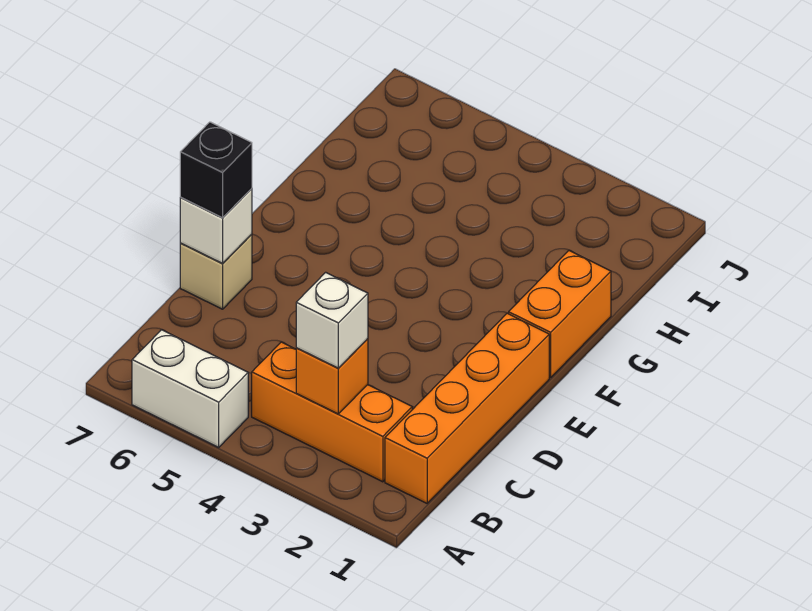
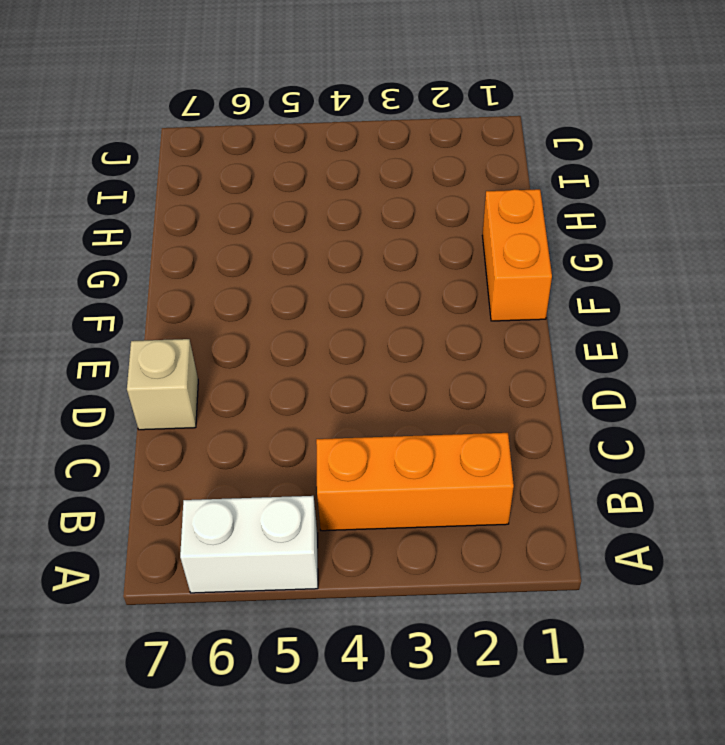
none -> orange 1x4 brick [385,313,549,503]
none -> orange 1x1 brick [296,339,368,414]

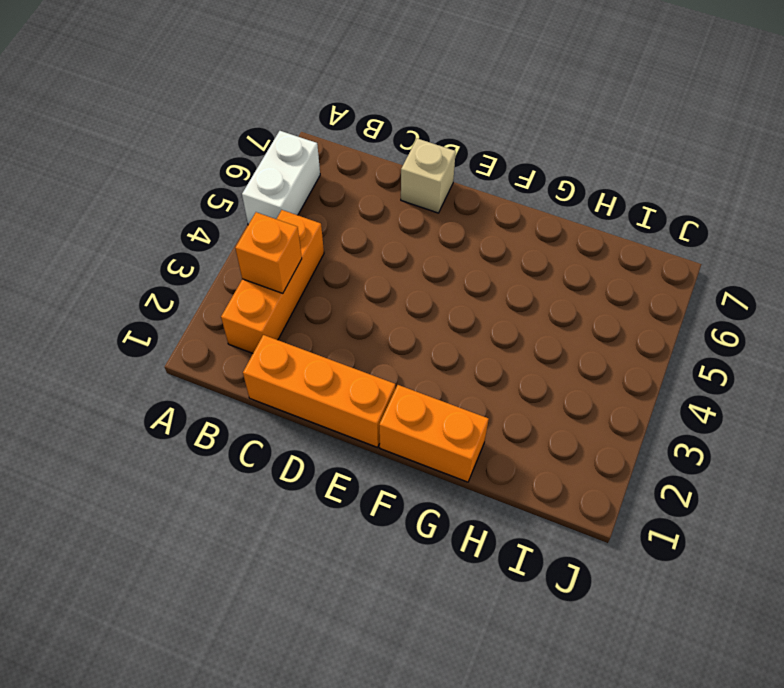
orange 1x3 brick [243,335,395,447] -> orange 1x4 brick [385,313,549,503]
none -> white 1x1 brick [180,189,252,263]
none -> white 1x1 brick [296,272,368,368]

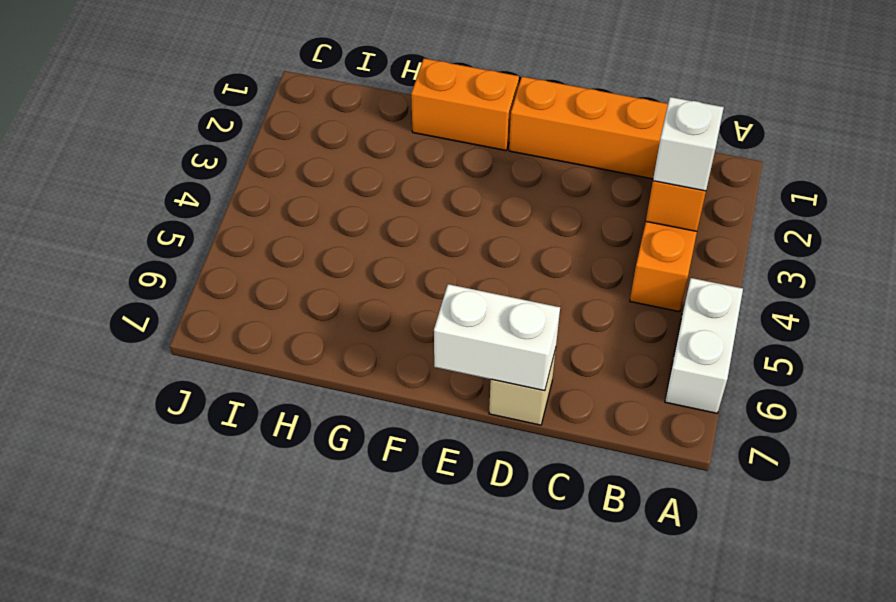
white 1x2 brick [434,284,560,391] -> white 1x1 brick [180,189,252,263]
none -> black 1x1 brick [180,122,252,218]

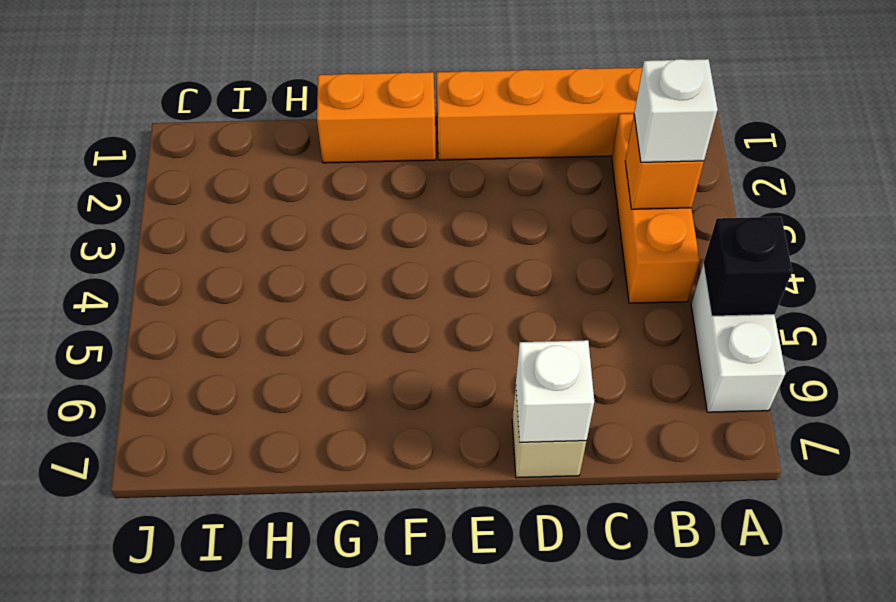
black 1x1 brick [703,217,792,316] -> black 1x1 brick moved to [180,122,252,218]

